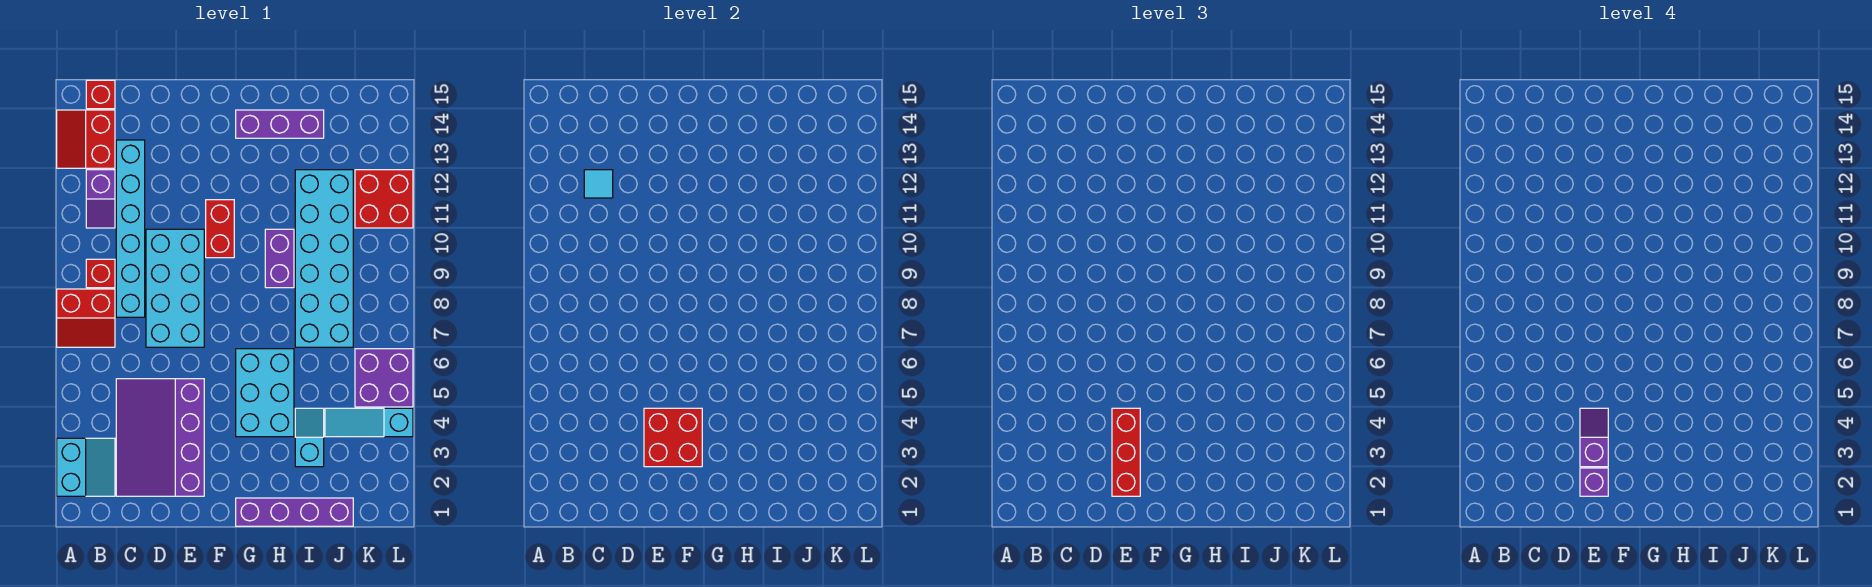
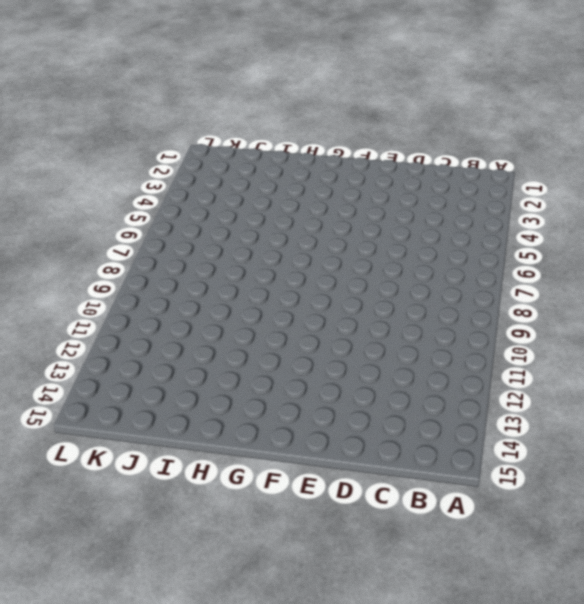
none -> cyan 2x2 slope [57,438,115,496]
none -> red 2x2 slope [57,289,115,347]
none -> red 2x2 slope [57,110,115,168]

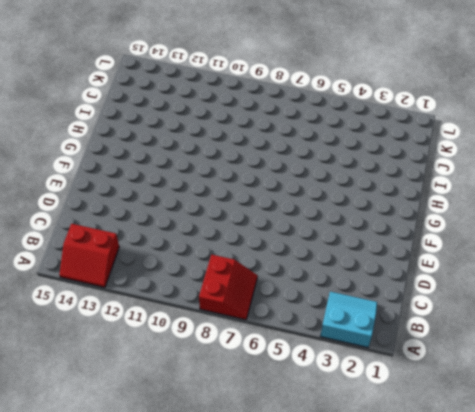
none -> red 1x1 brick [86,259,115,288]
none -> purple 1x2 slope [86,170,115,228]
none -> red 1x1 brick [86,80,115,109]

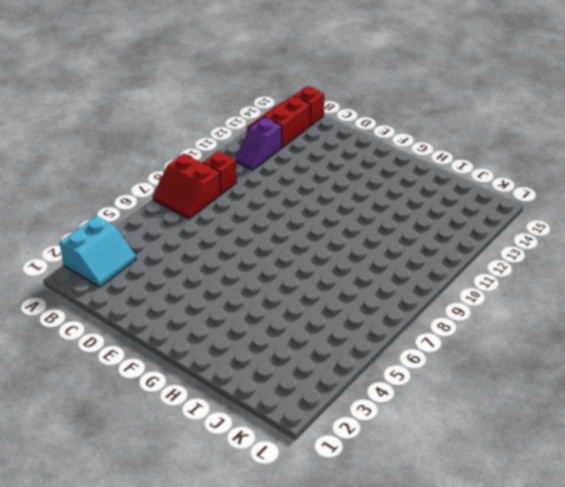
none -> purple 3x4 slope [116,379,204,496]
none -> cyan 1x6 brick [116,140,145,317]
none -> cyan 2x4 brick [146,229,204,347]

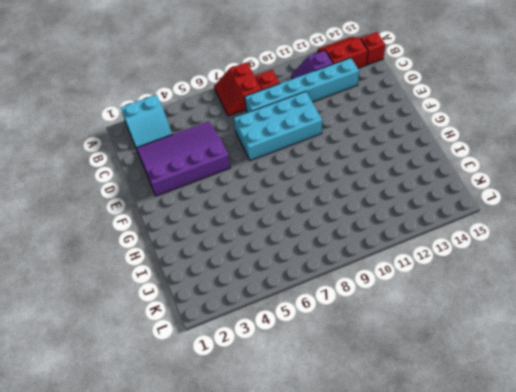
none -> red 1x2 brick [206,200,234,258]
none -> purple 1x4 brick [236,498,353,526]
none -> cyan 2x3 brick [236,349,294,437]

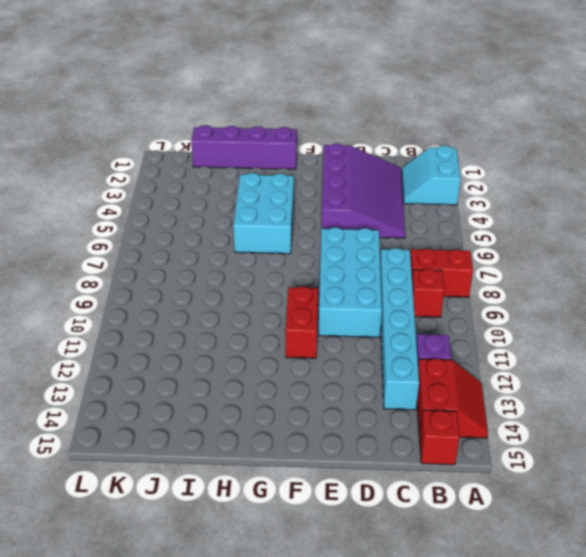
none -> purple 1x3 brick [236,110,324,138]
none -> purple 1x2 brick [265,229,294,288]
none -> cyan 1x2 slope [295,408,324,467]

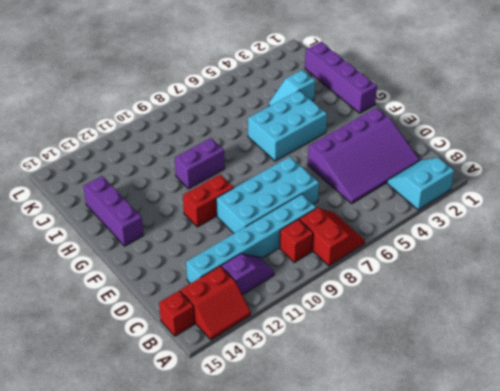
none -> cyan 2x6 brick [295,170,353,347]
none -> cyan 1x3 slope [325,408,413,437]
none -> purple 2x2 brick [355,349,413,407]

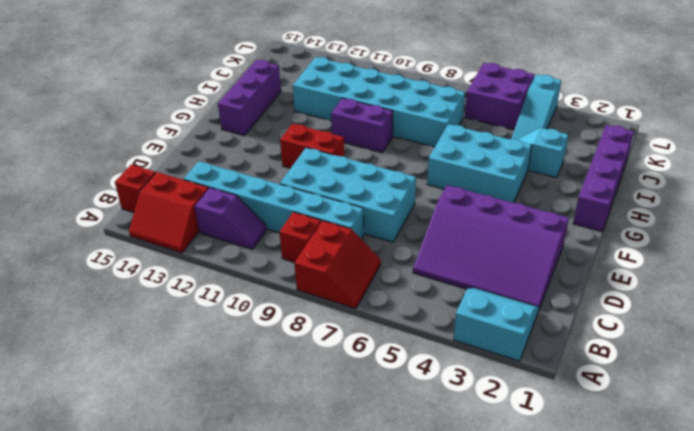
none -> red 2x2 brick [355,170,413,228]
none -> cyan 1x1 tile [584,170,613,198]
none -> red 2x2 brick [644,408,702,467]

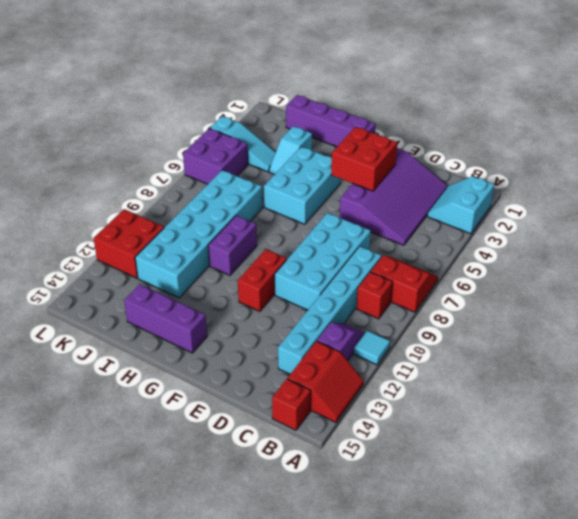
cyan 1x1 tile [354,331,390,365] -> cyan 1x1 tile moved to [584,170,613,198]
none -> red 1x3 brick [1112,408,1140,496]
none -> purple 1x1 brick [1580,468,1608,496]
none -> purple 1x2 slope [1580,408,1608,467]

